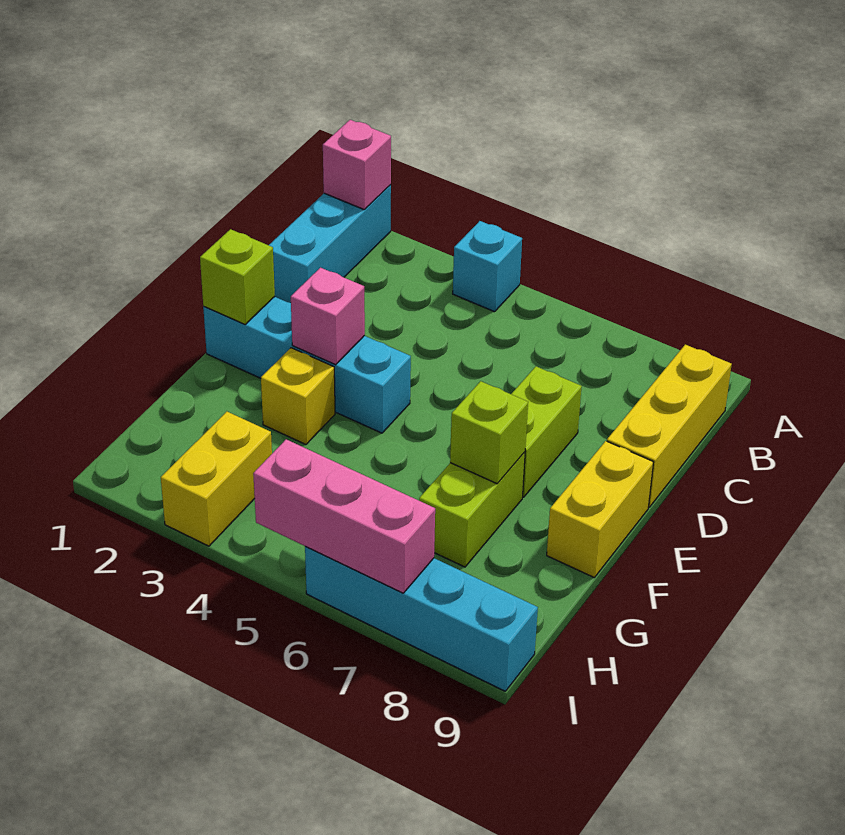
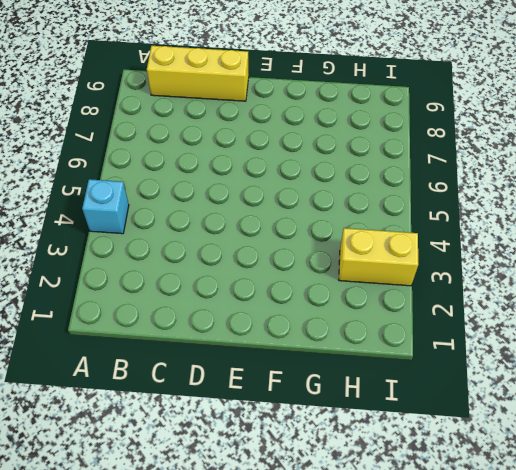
none -> cyan 1x3 brick [269,185,391,303]
none -> lime 1x2 brick [511,367,582,497]
none -> cyan 1x4 brick [203,297,411,433]

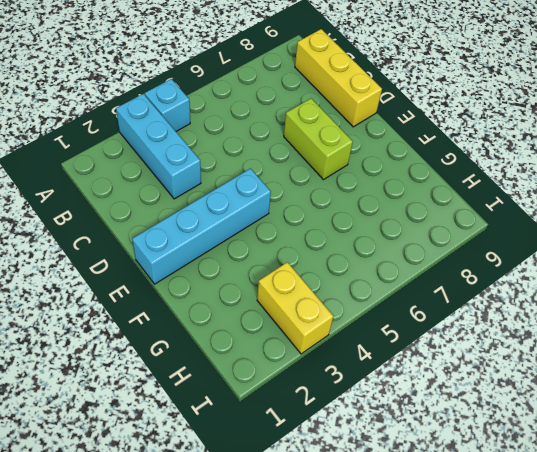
cyan 1x3 brick [116,94,201,199] -> cyan 1x3 brick moved to [269,185,391,303]
none -> yellow 1x2 brick [547,441,654,577]
none -> yellow 1x1 brick [261,348,335,444]
none -> lime 1x2 brick [419,452,525,567]

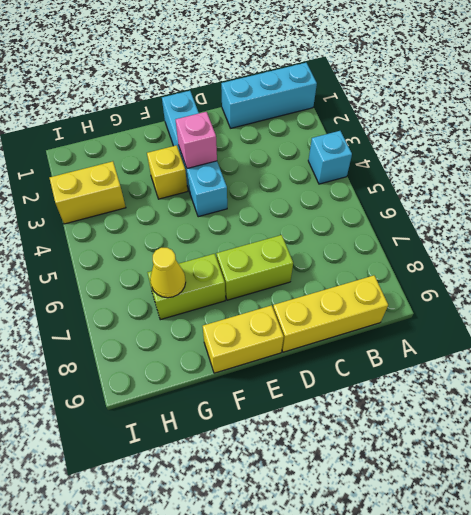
yellow 1x1 cone [150,248,186,298] -> none
none -> cyan 1x4 brick [305,546,538,691]
none -> pink 1x1 brick [323,120,391,209]
none -> lime 1x1 brick [200,229,275,324]

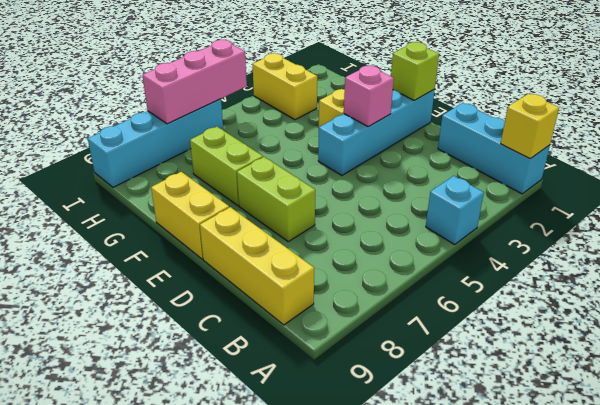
yellow 1x1 brick [501,94,559,159] -> pink 1x1 brick [323,120,391,209]
none -> lime 1x1 brick [450,381,528,484]

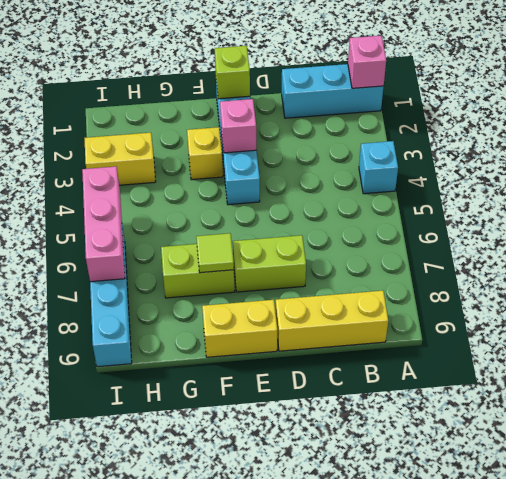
lime 1x1 tile [196,233,234,273] -> lime 1x1 brick [450,381,528,484]

